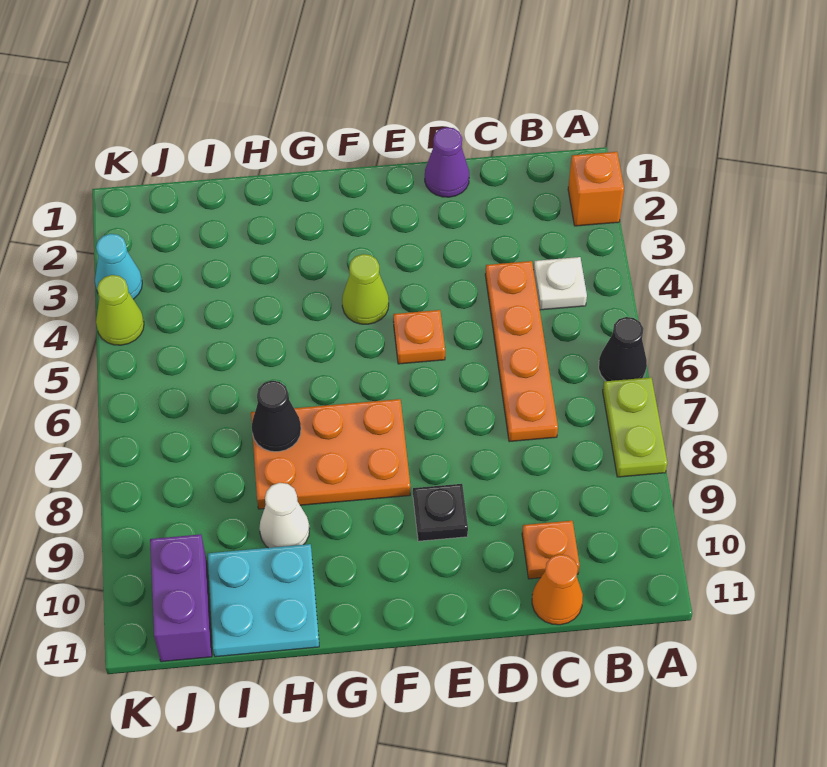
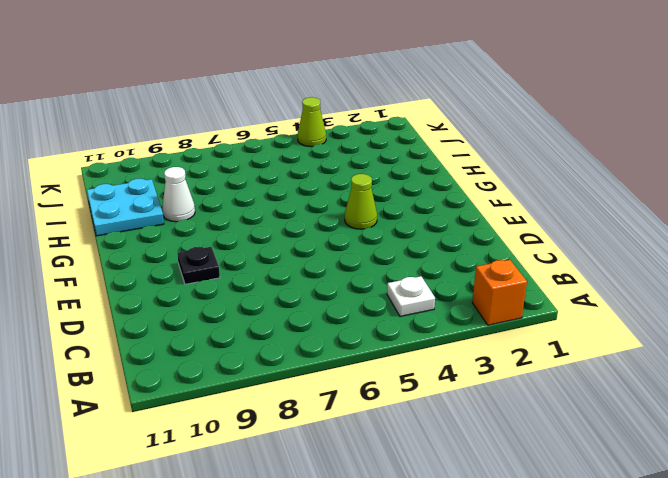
none -> black 1x1 cone [599,317,647,381]
none -> lime 1x2 plate [603,377,667,477]
none -> orange 1x4 plate [485,261,558,442]

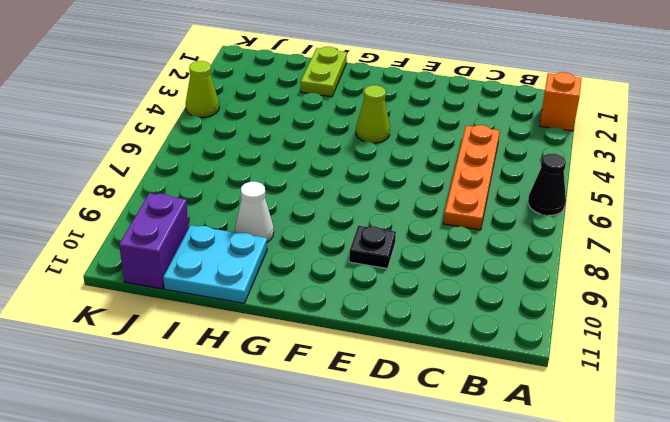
lime 1x2 plate [301,47,347,97] -> lime 1x2 plate moved to [603,377,667,477]
none -> white 1x1 plate [534,257,587,310]
none -> orange 1x1 plate [522,521,580,579]
none -> orange 1x1 cone [532,554,583,625]

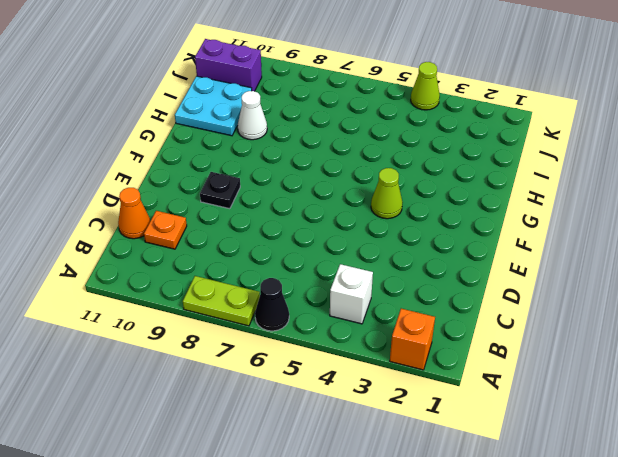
white 1x1 brick [330,264,373,324] -> white 1x1 plate [534,257,587,310]
none -> orange 1x4 plate [485,261,558,442]
none -> purple 1x1 cone [425,127,469,197]
none -> orange 1x1 plate [393,310,445,364]

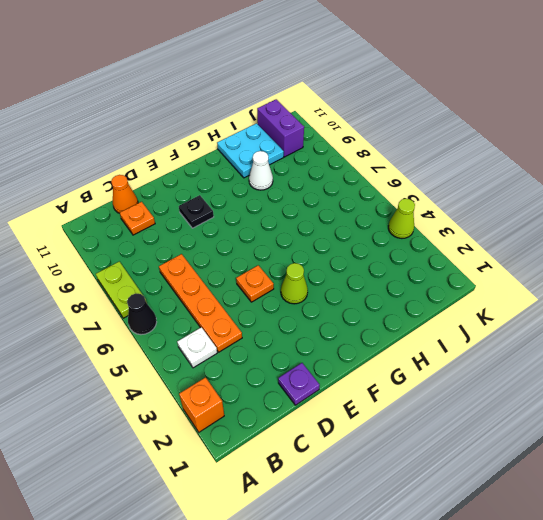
purple 1x1 plate [278,363,320,405] -> purple 1x1 cone [425,127,469,197]
none -> orange 2x3 plate [251,399,410,509]
none -> cyan 1x1 cone [95,234,142,299]
none -> black 1x1 cone [252,381,301,452]

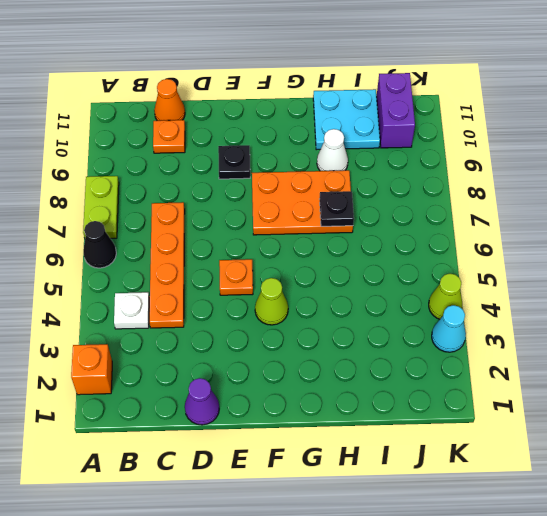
black 1x1 plate [320,191,354,226] -> black 1x1 cone [252,381,301,452]

